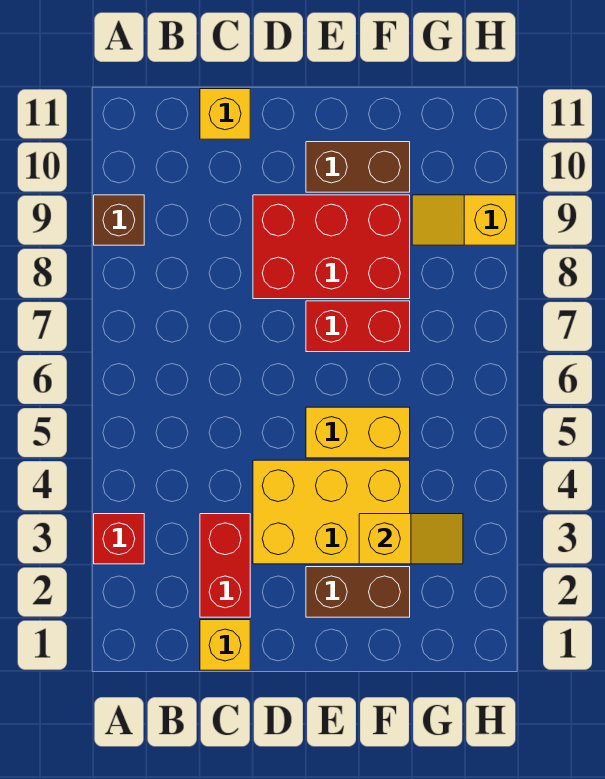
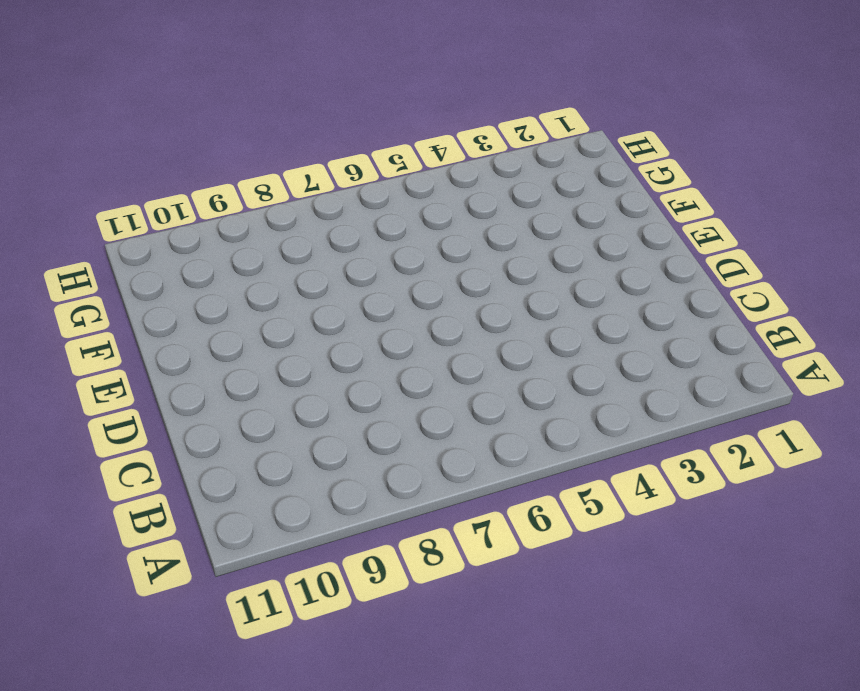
none -> red 1x1 brick [94,514,144,564]
none -> brown 1x1 brick [94,195,144,245]
none -> yellow 1x1 brick [200,620,250,670]

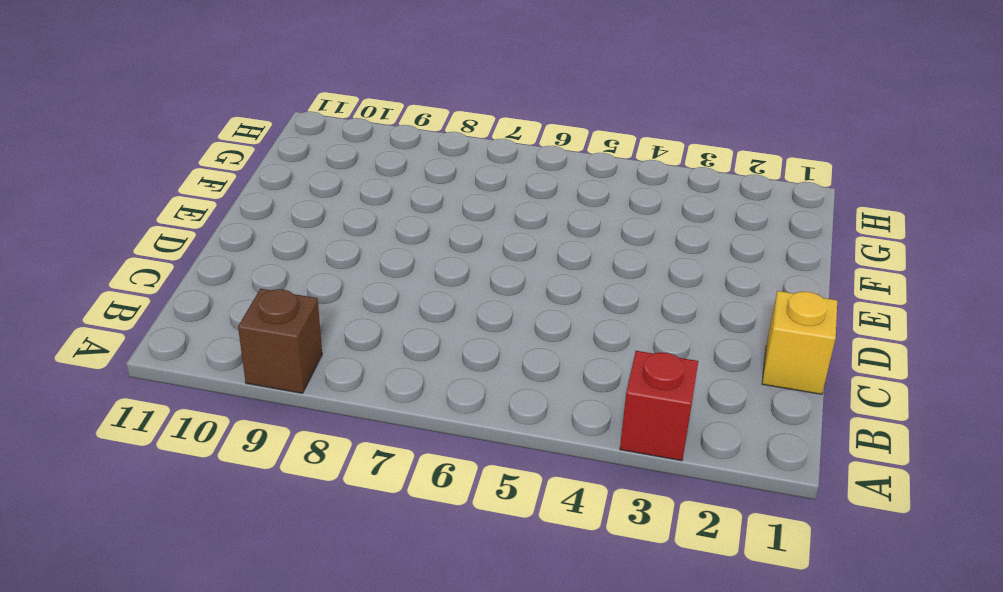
none -> red 1x2 brick [200,514,250,617]
none -> yellow 1x1 brick [200,89,250,139]
none -> yellow 2x3 brick [253,460,410,564]

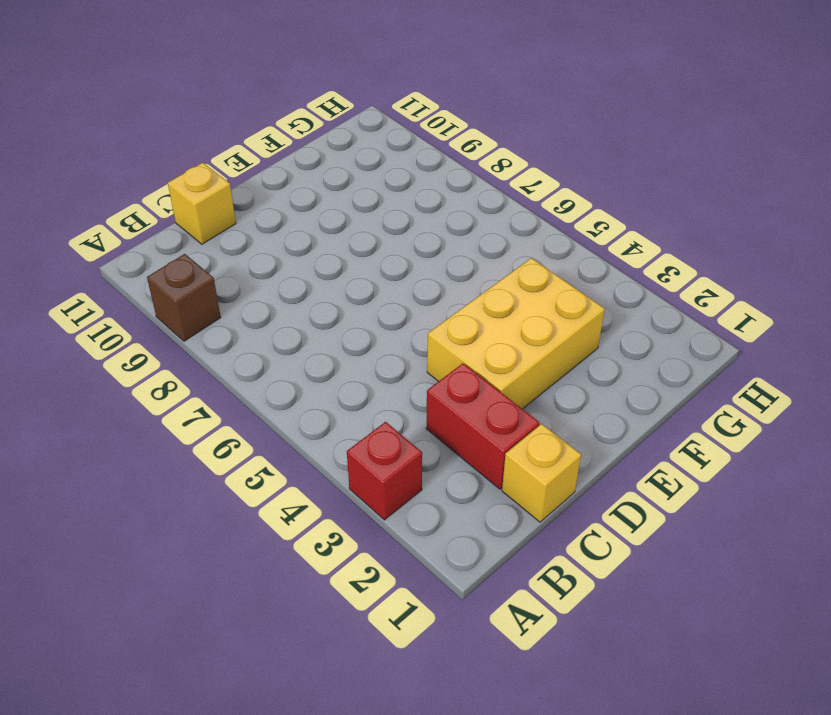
none -> red 2x3 brick [253,195,410,299]
none -> brown 1x2 brick [306,567,410,617]
none -> yellow 1x2 brick [306,407,410,458]

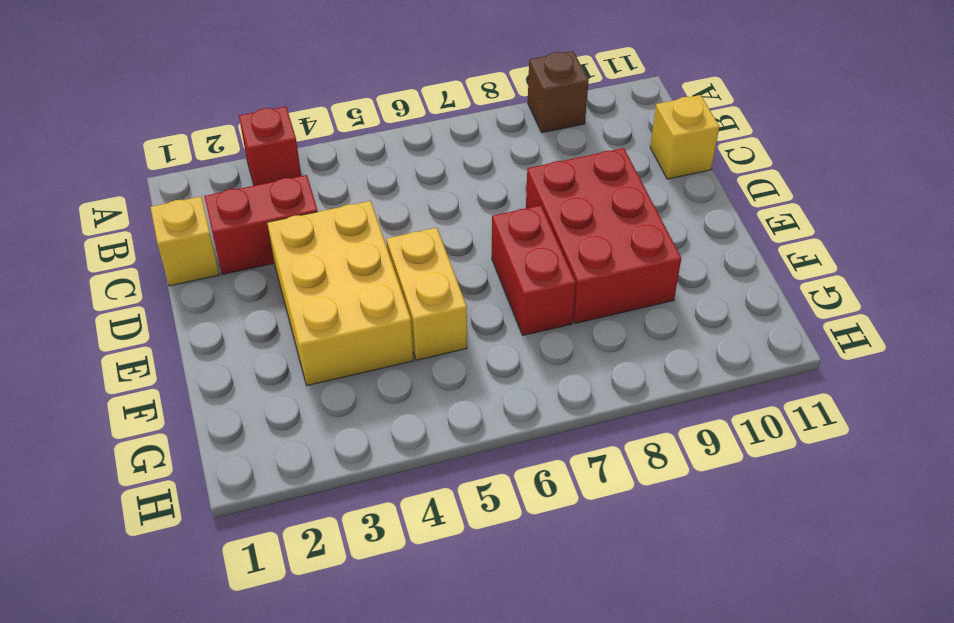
none -> brown 1x2 brick [306,567,410,617]
none -> brown 1x2 brick [306,142,410,192]
none -> yellow 1x2 slope [412,195,516,245]

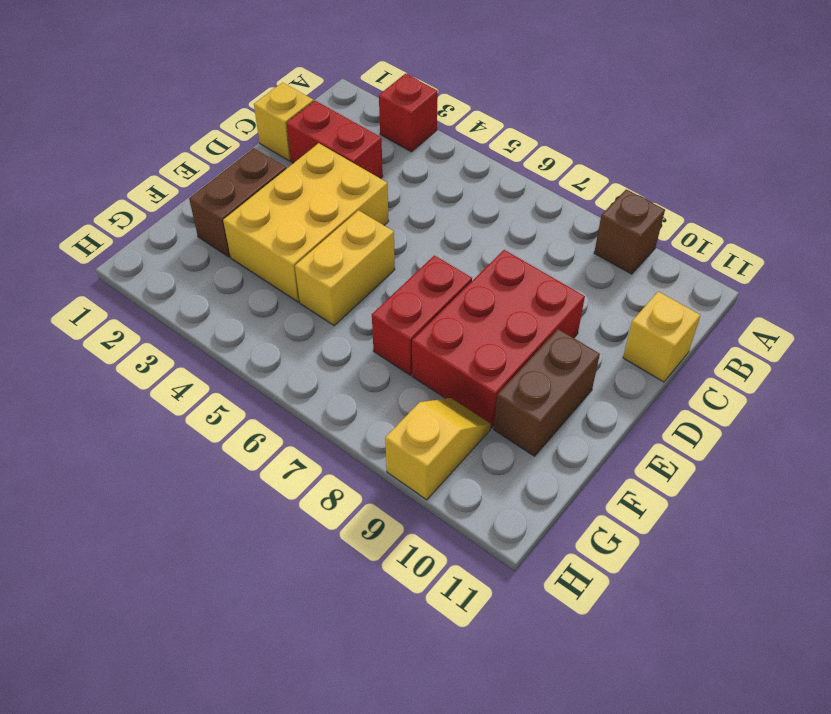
none -> yellow 1x2 slope [359,514,463,564]

